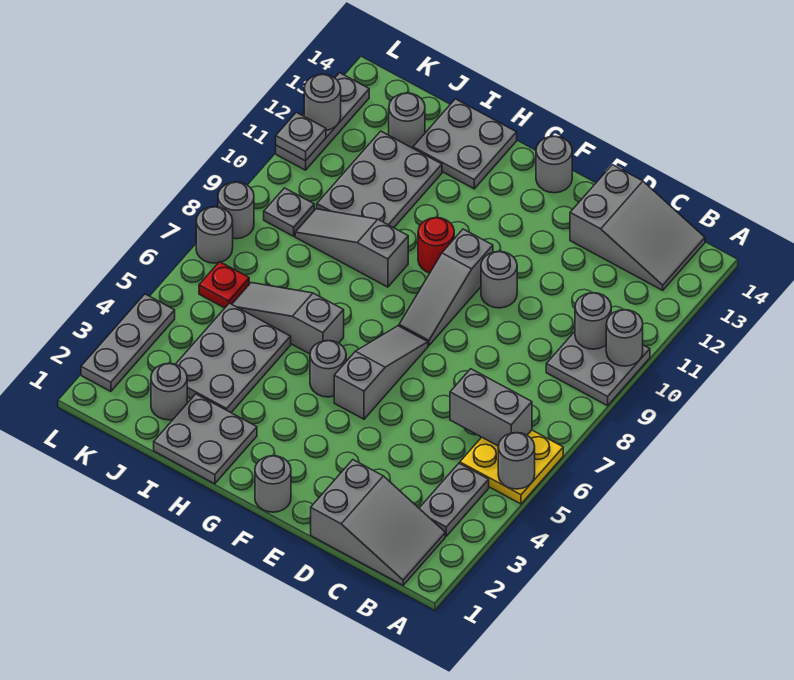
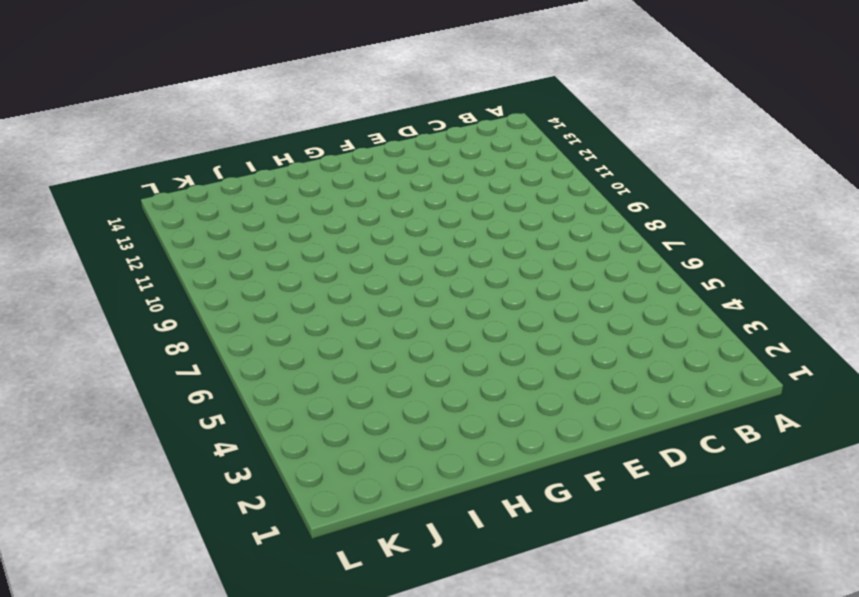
none -> yellow 2x2 plate [460,430,563,504]
none -> grey 2x2 plate [546,332,650,406]
none -> grey 2x3 slope [311,460,445,585]
none -> grey 1x2 plate [419,463,489,536]

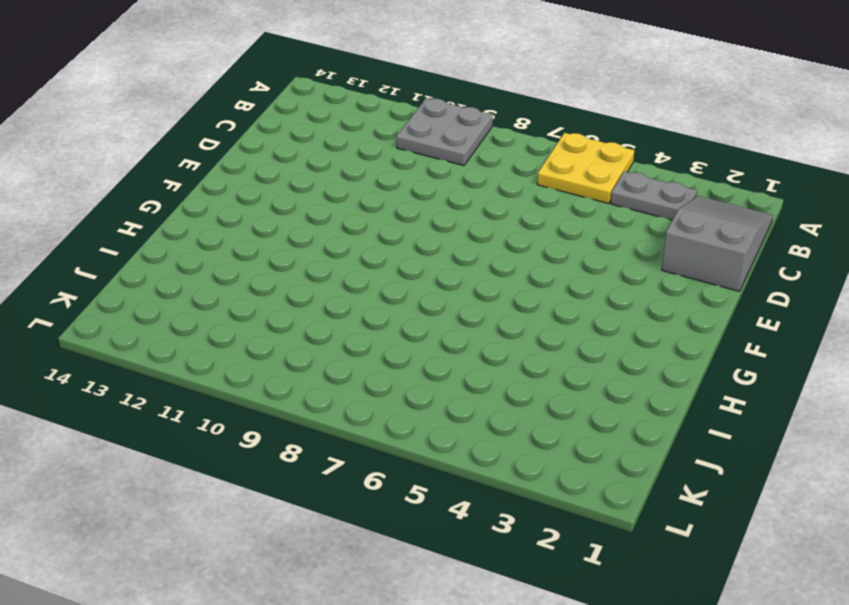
none -> grey 2x3 slope [570,165,705,290]
none -> grey 1x1 round brick [481,251,517,308]
none -> grey 1x1 round brick [255,456,291,512]
none -> grey 1x3 slope [334,326,428,419]

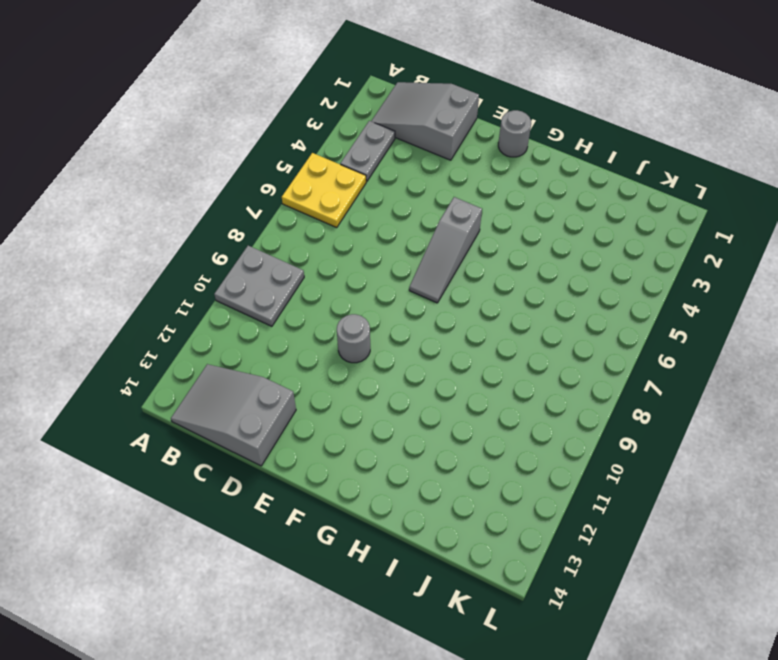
none -> grey 1x3 slope [399,229,493,346]
none -> grey 1x1 round brick [536,136,572,193]
none -> grey 1x1 round brick [310,340,346,397]
none -> red 1x1 round brick [418,218,454,273]

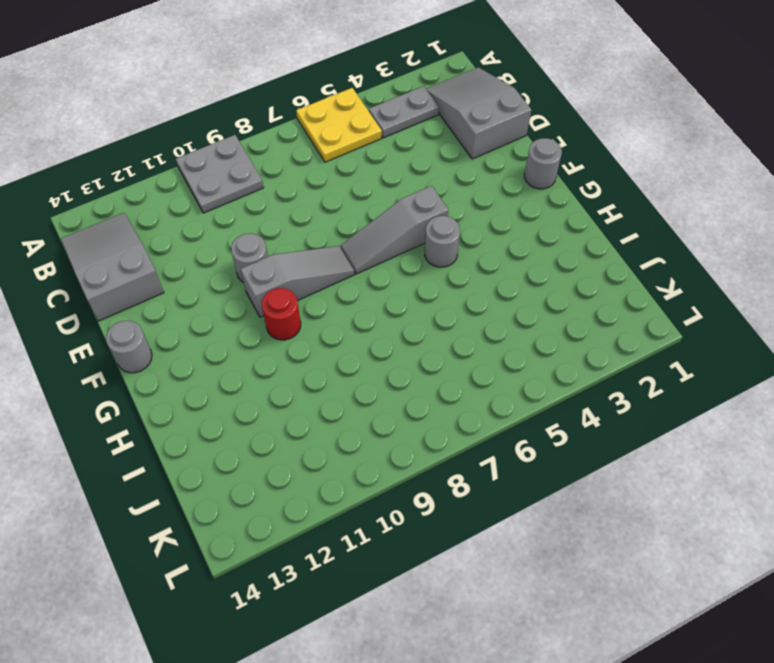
none -> grey 2x2 plate [154,394,257,484]
none -> grey 1x3 slope [232,283,344,354]
none -> grey 1x3 slope [295,209,408,287]
none -> grey 2x2 plate [413,99,517,189]

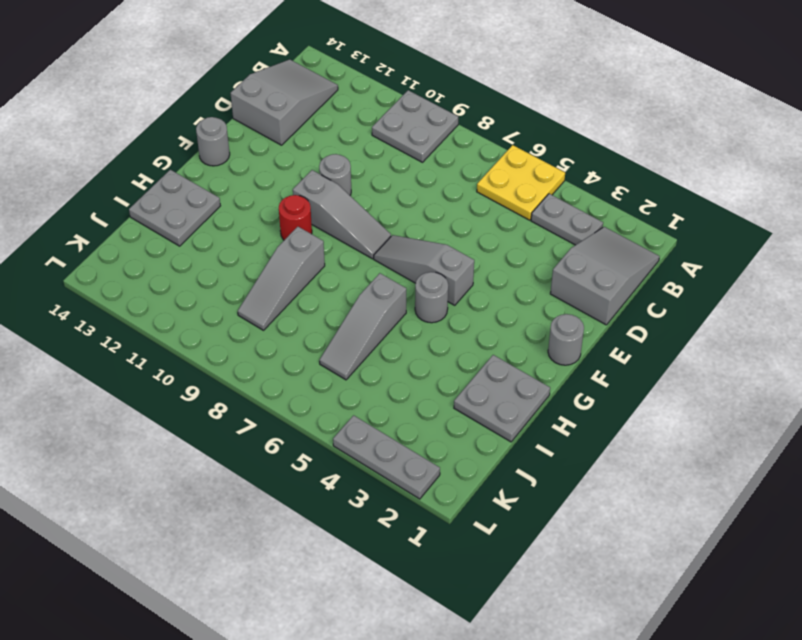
none -> grey 2x3 plate [176,303,291,412]
none -> grey 2x3 plate [317,131,442,228]
none -> grey 1x1 round brick [151,363,187,420]
none -> grey 1x1 round brick [389,93,425,148]

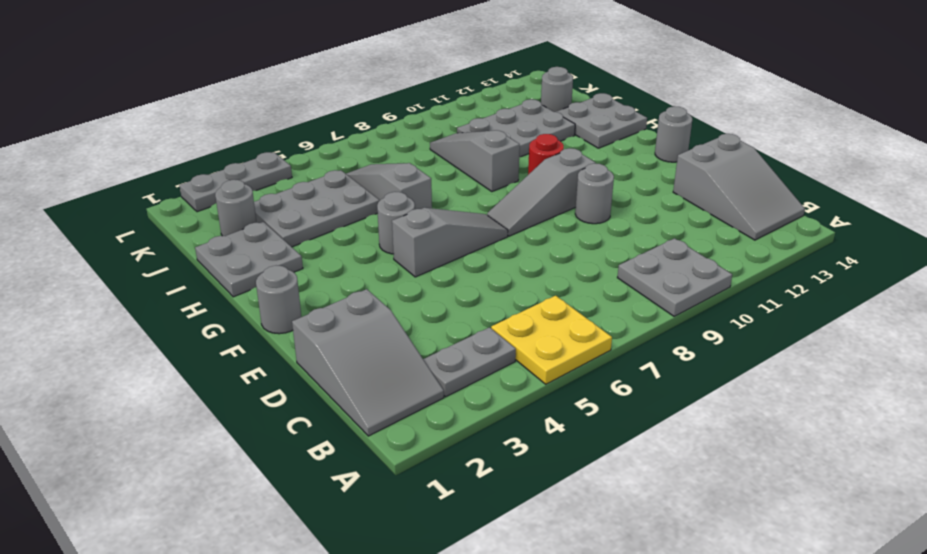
none -> red 1x1 plate [199,262,249,308]
none -> grey 1x1 plate [264,188,314,236]
none -> grey 1x1 round brick [196,207,233,263]
none -> grey 1x1 round brick [218,182,254,239]

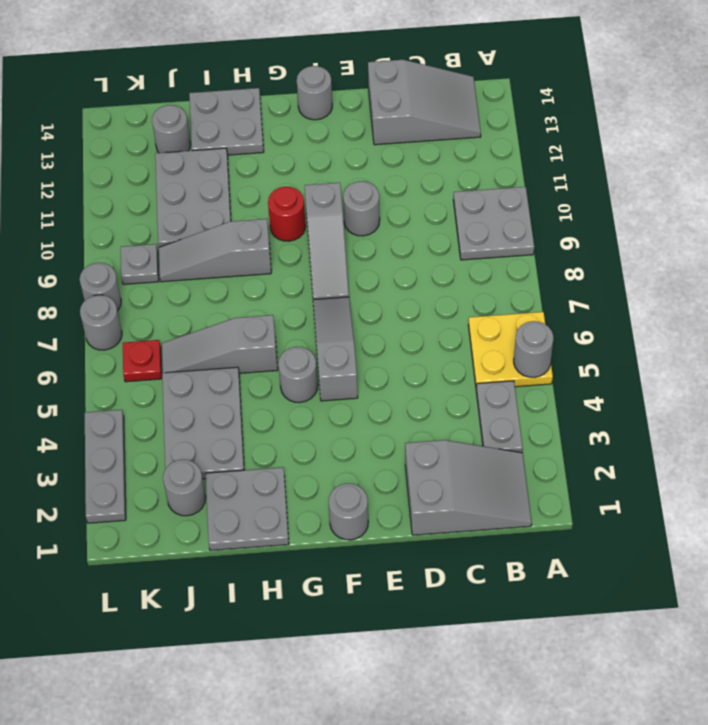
none -> grey 1x3 plate [276,73,369,170]
none -> grey 1x1 round brick [606,310,643,366]
none -> grey 1x2 brick [450,369,532,446]
none -> grey 1x1 round brick [575,293,611,349]

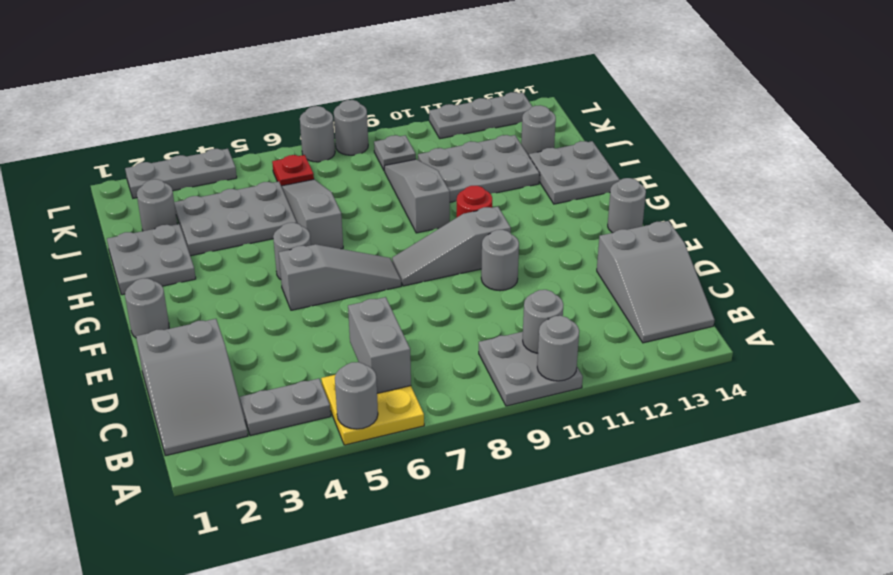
none -> grey 1x1 plate [276,112,326,161]
none -> grey 1x1 round brick [304,74,341,130]

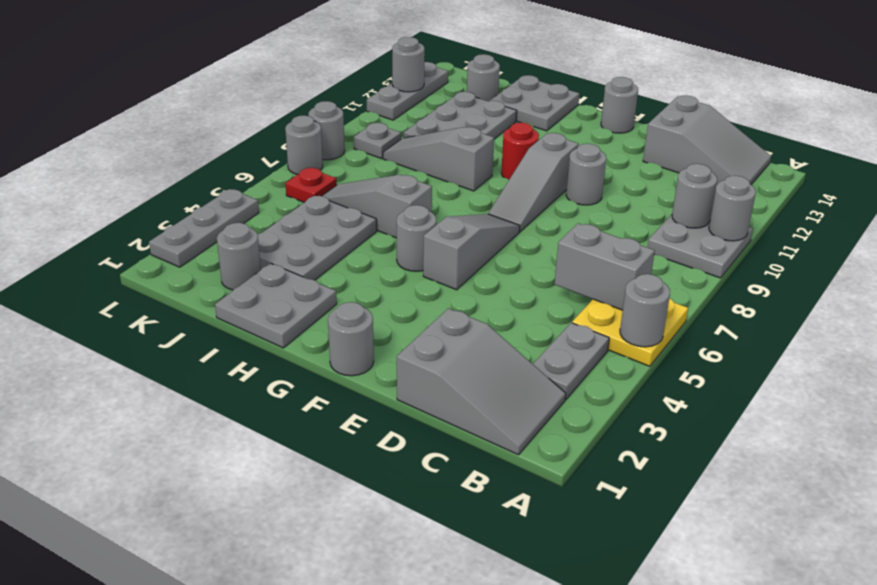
none -> grey 1x1 plate [276,112,326,161]

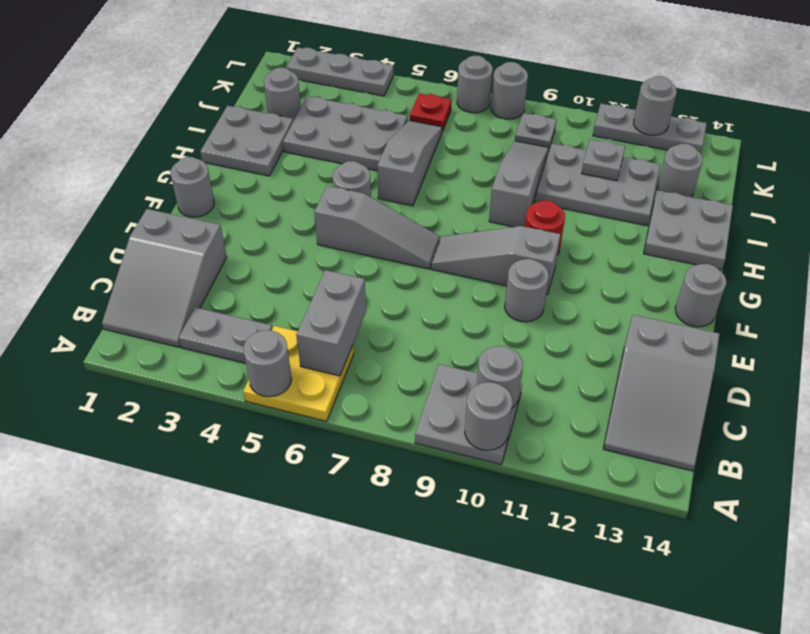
grey 1x1 plate [582,139,625,181] -> grey 1x1 plate moved to [276,112,326,161]

